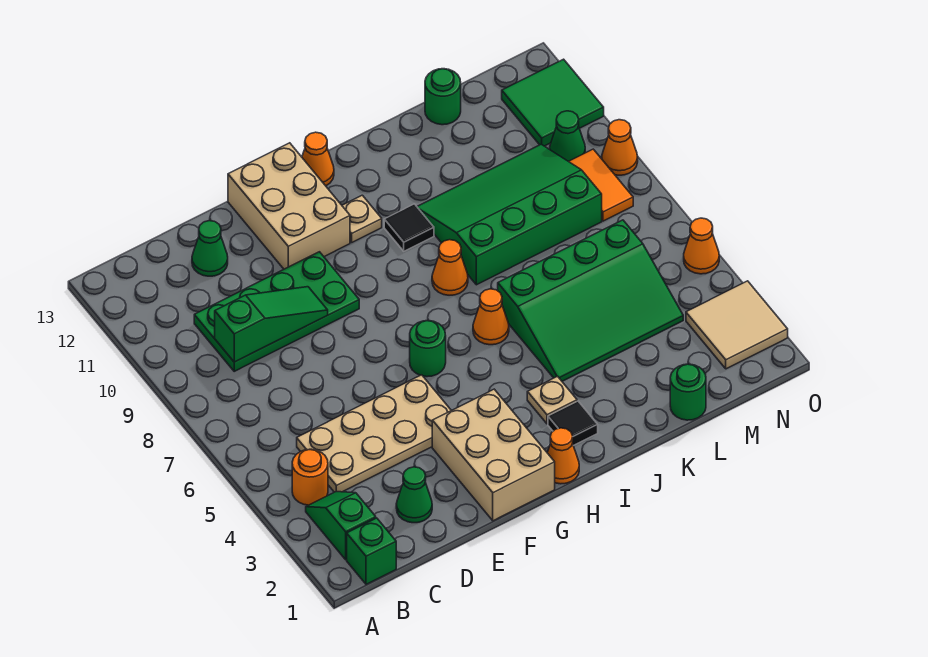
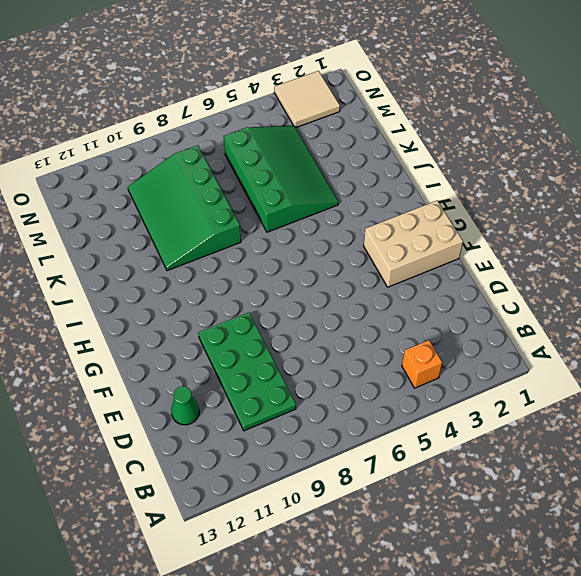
orange 1x1 brick [402,340,442,388] -> orange 1x1 round brick [292,449,328,505]
none -> green 1x1 brick [347,518,396,584]
none -> green 1x2 slope [306,492,376,560]
none -> tan 2x4 plate [297,375,451,492]

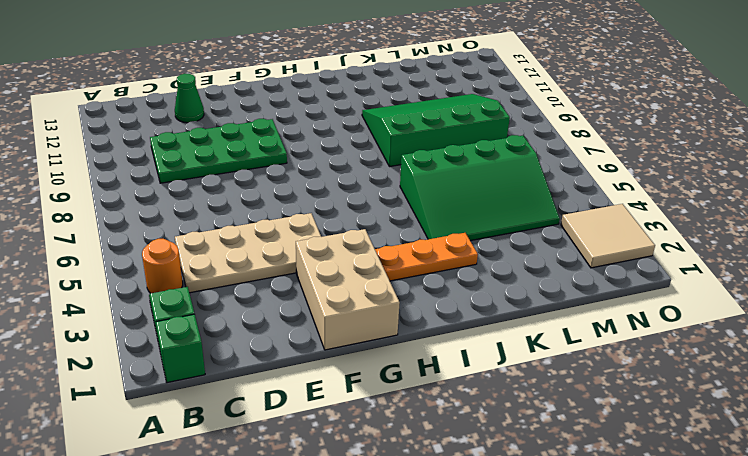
orange 1x3 plate [375,233,478,281] -> tan 1x1 plate [527,376,577,424]
none -> green 1x1 cone [396,467,432,523]
none -> tan 2x3 brick [228,143,350,269]
none -> green 1x1 round brick [410,321,446,377]

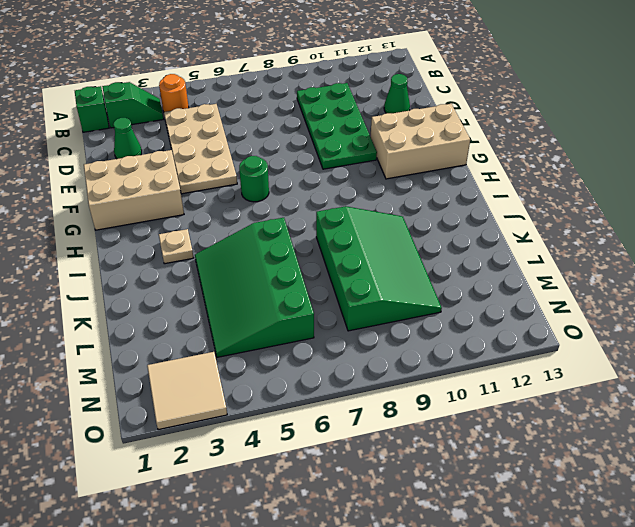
none -> orange 1x1 cone [547,428,579,484]
none -> tan 1x1 plate [342,195,382,242]
none -> orange 1x1 cone [302,132,334,186]

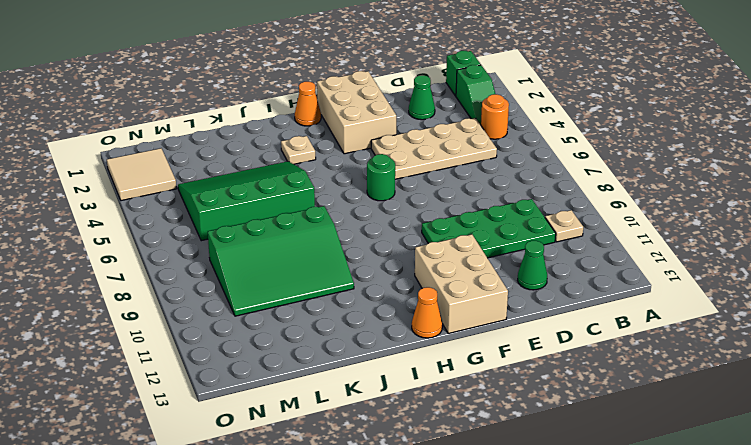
tan 1x1 plate [545,210,583,242] -> tan 1x1 plate moved to [342,195,382,242]
none -> black 1x1 tile [548,401,598,446]
none -> orange 1x1 cone [473,289,509,345]
none -> orange 1x1 cone [432,240,468,295]

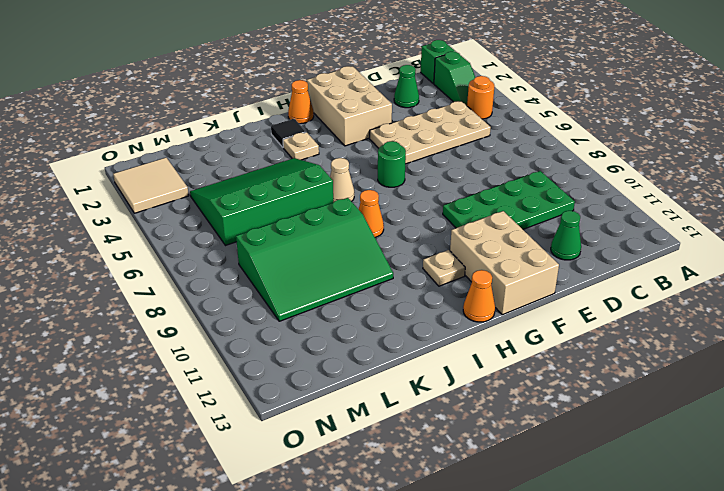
tan 1x1 cone [330,158,354,202] -> orange 1x1 cone [473,289,509,345]
none -> black 1x1 tile [384,204,434,251]
none -> green 1x1 round brick [670,364,706,420]
none -> green 1x1 round brick [425,69,461,125]

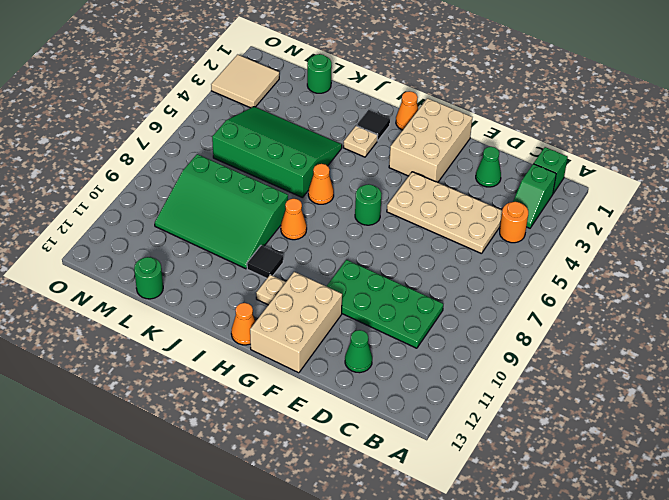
none -> orange 1x2 tile [569,149,633,221]
none -> green 1x1 cone [550,111,585,161]
none -> green 2x2 tile [502,59,604,146]

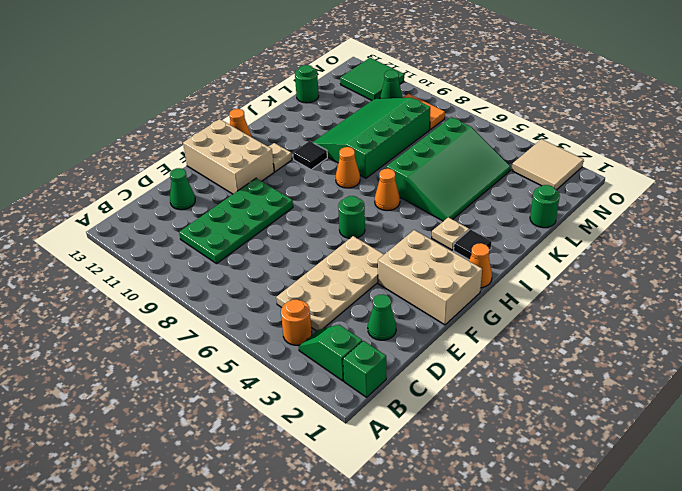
none -> orange 1x1 cone [684,218,719,274]
none -> orange 1x1 cone [602,120,638,175]
none -> green 1x3 slope [215,287,328,362]

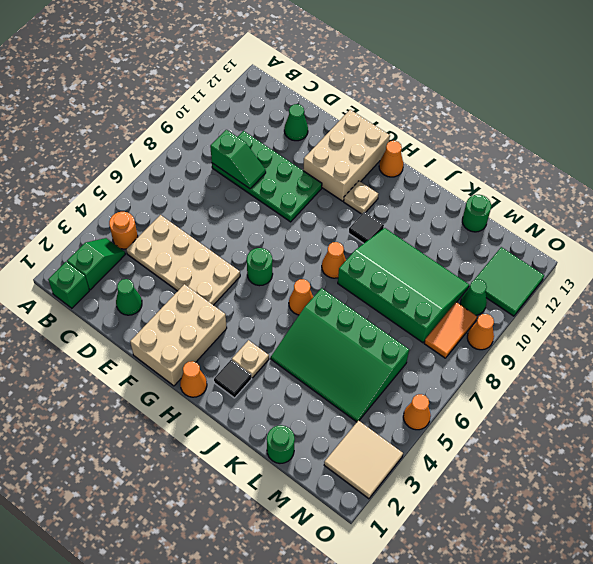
green 1x2 slope [210,130,266,189] -> green 1x3 slope [215,287,328,362]

